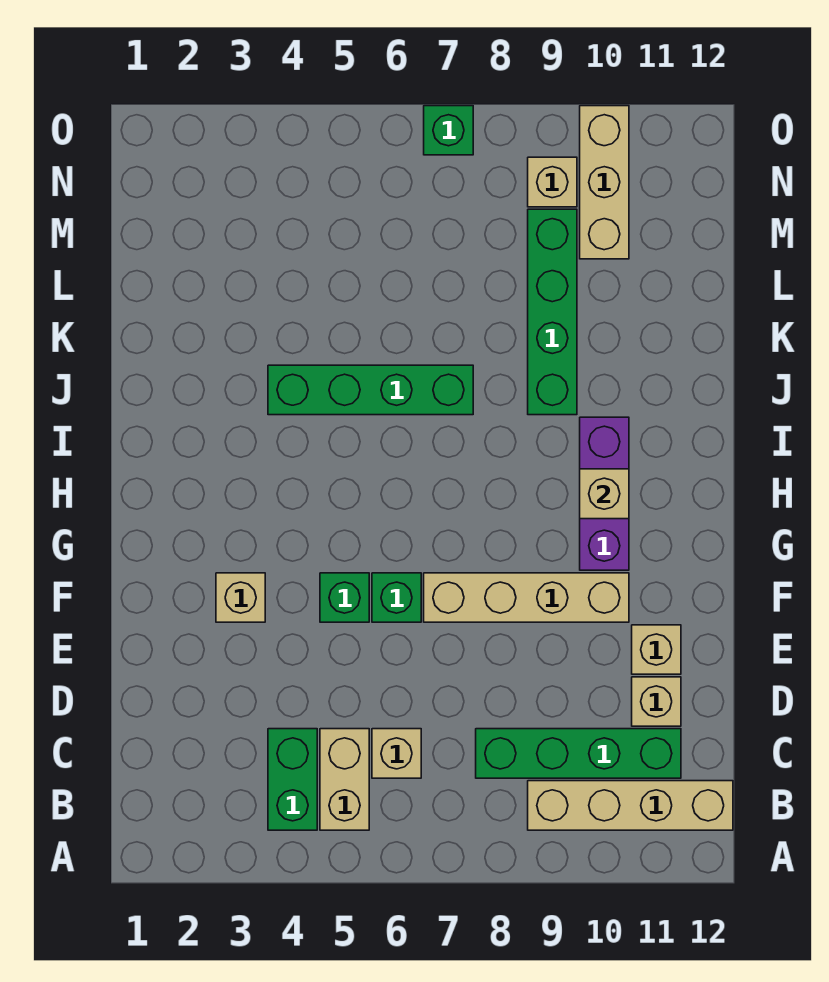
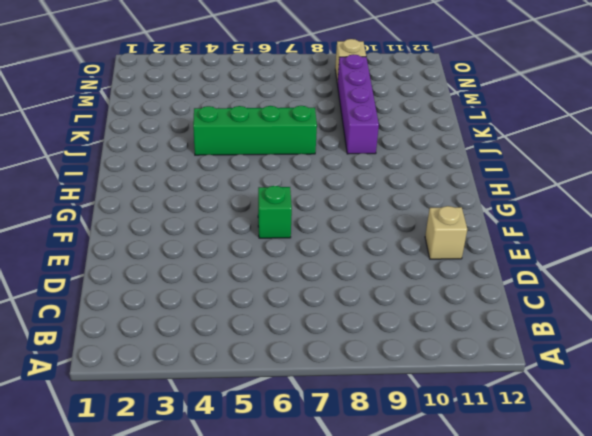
purple 1x4 brick [337,54,379,154] -> green 1x4 brick [528,209,577,415]
none -> green 1x2 brick [268,729,317,830]
none -> tan 1x2 brick [320,729,369,830]
none -> tan 1x4 brick [528,781,733,830]

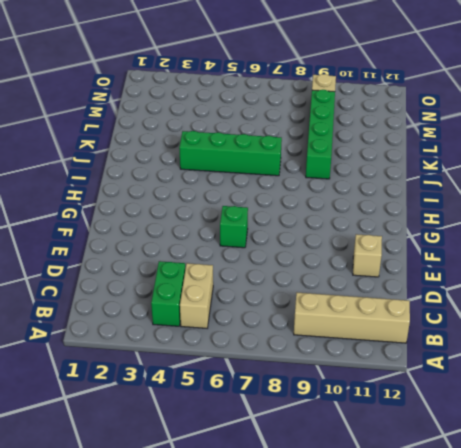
none -> tan 1x1 brick [372,729,421,778]
none -> green 1x4 brick [476,729,681,778]
none -> tan 1x1 brick [632,677,681,726]

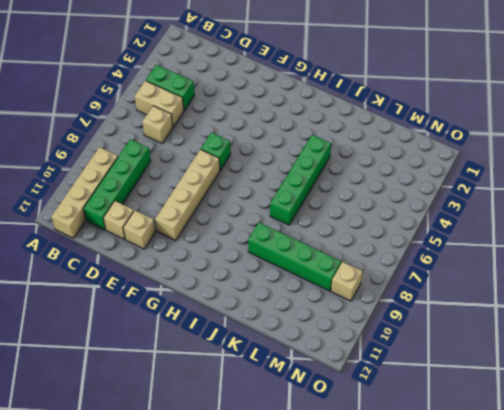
none -> tan 1x1 brick [216,573,265,622]
none -> green 1x1 brick [320,573,369,622]
none -> purple 1x3 brick [580,417,629,570]

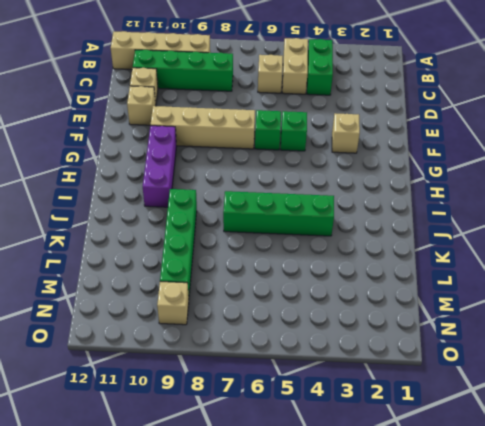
none -> tan 1x3 brick [580,106,629,259]
none -> green 1x1 brick [424,106,473,155]
none -> tan 1x1 brick [580,469,629,519]

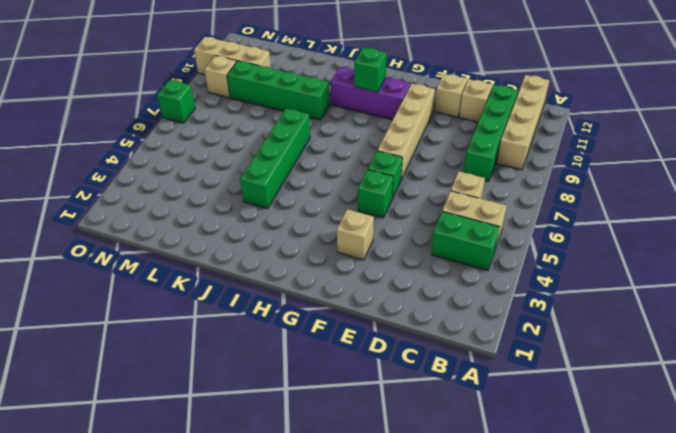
green 1x1 brick [354,48,386,92] -> tan 1x1 brick [580,469,629,519]

